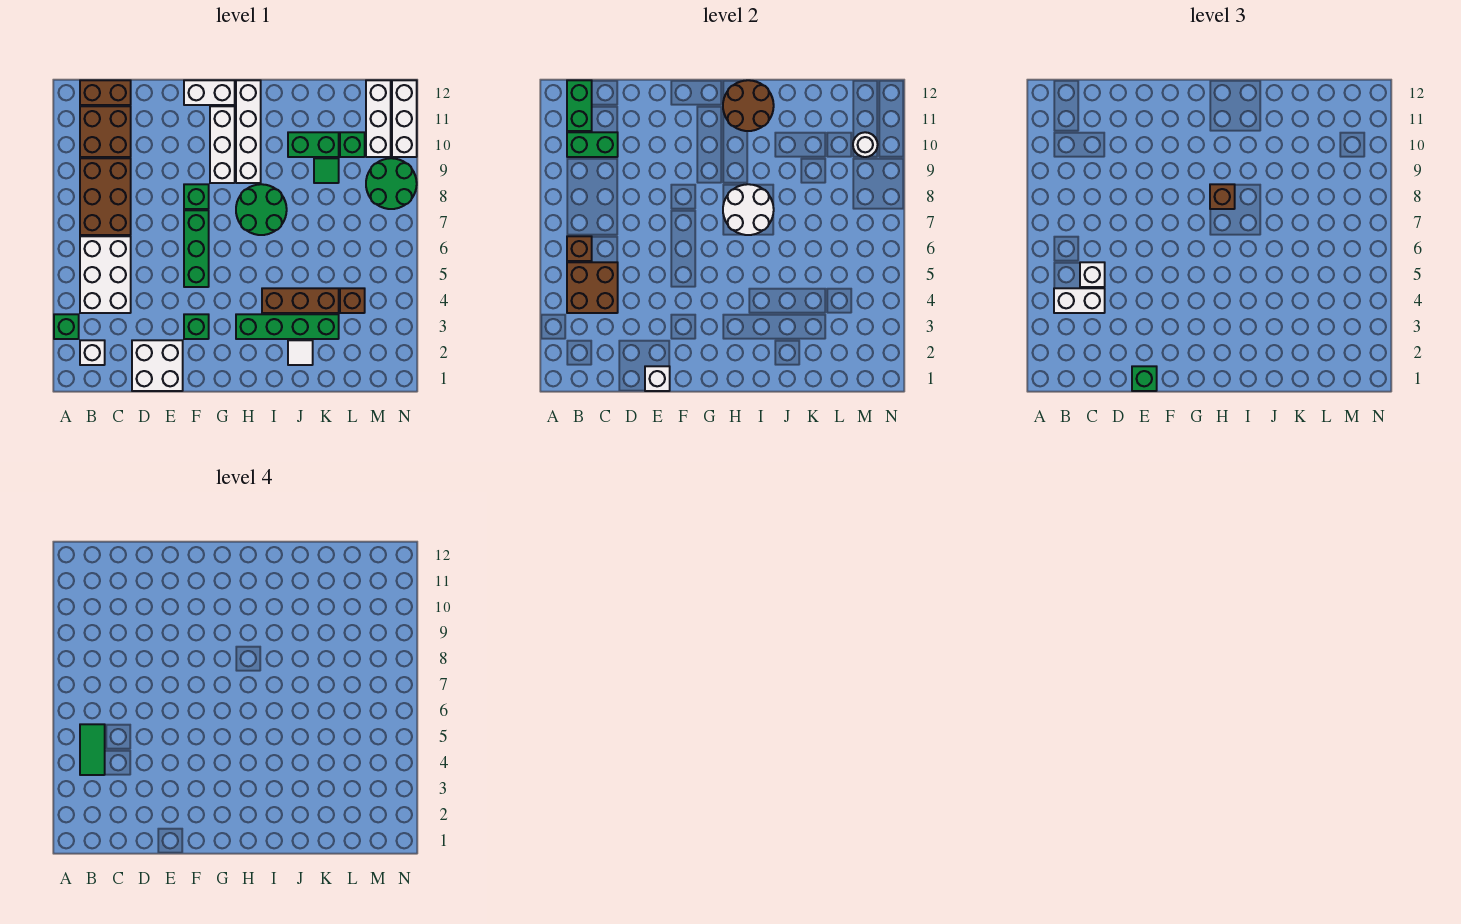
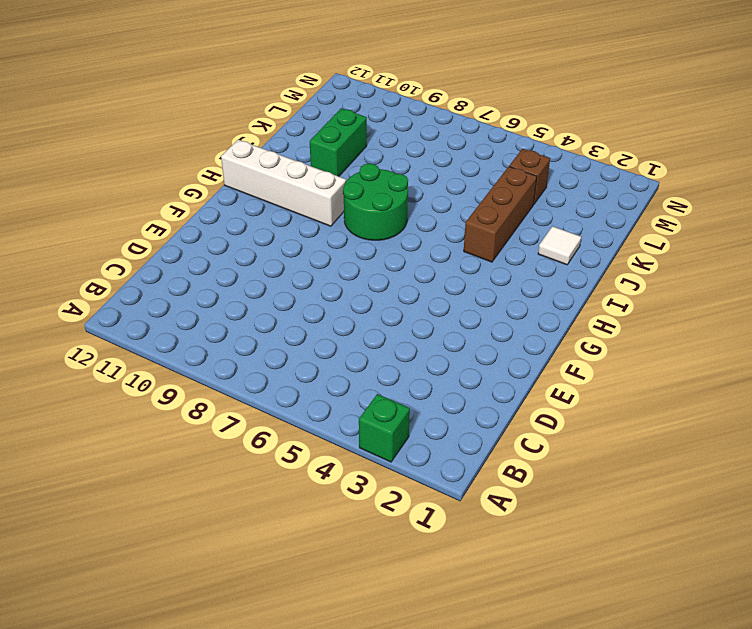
none -> white 1x1 brick [80,340,105,365]
none -> white 2x3 brick [80,236,131,313]
none -> brown 2x3 brick [80,158,131,235]
none -> brown 2x2 brick [80,106,131,157]

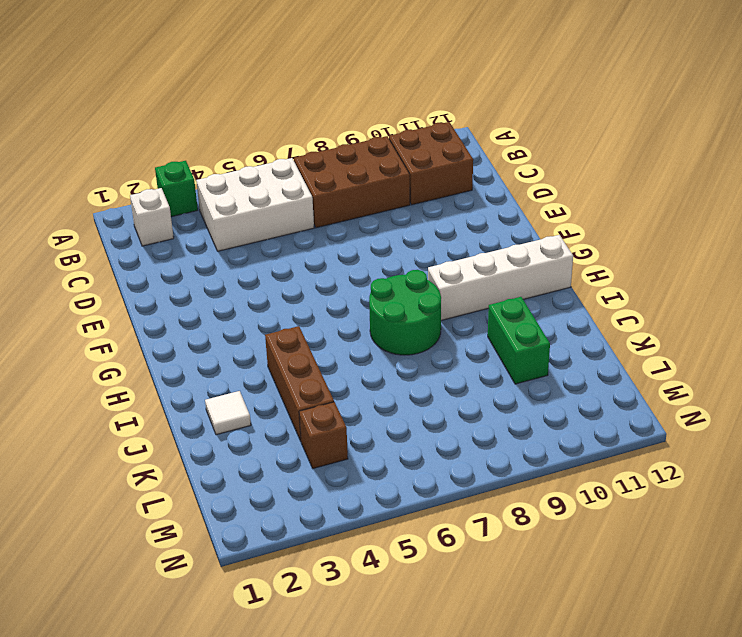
none -> brown 1x2 brick [80,80,131,105]
none -> white 2x2 brick [132,340,183,391]
none -> green 1x1 brick [184,314,209,339]
none -> green 1x3 brick [184,210,209,287]

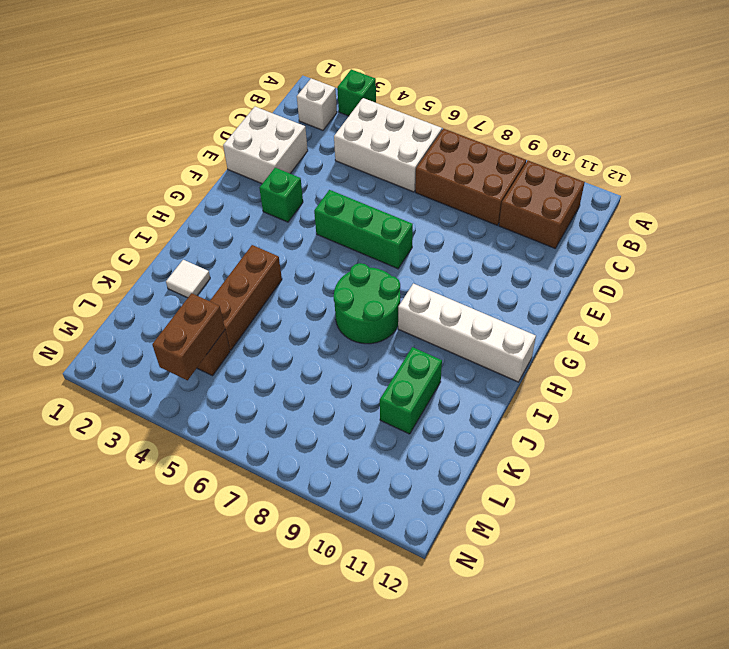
brown 1x2 brick [152,293,225,380] -> brown 1x2 brick moved to [80,80,131,105]
none -> green 1x1 brick [184,184,209,209]
none -> white 1x2 brick [184,80,235,105]
none -> white 1x3 brick [210,106,235,183]
none -> green 1x4 brick [236,314,339,339]

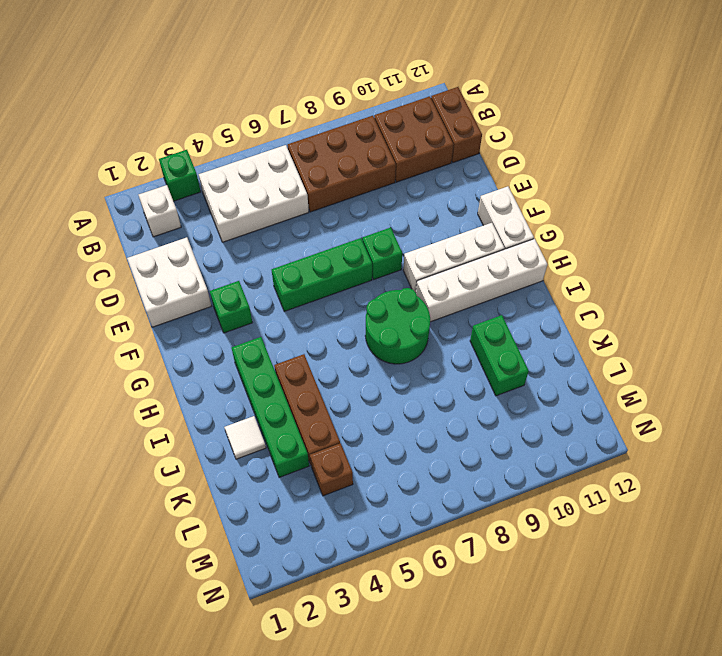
none -> green 1x1 tile [314,158,339,183]
none -> green 1x1 brick [340,132,365,157]
none -> green 2x2 round brick [366,158,417,209]
none -> white 1x3 brick [366,80,391,157]

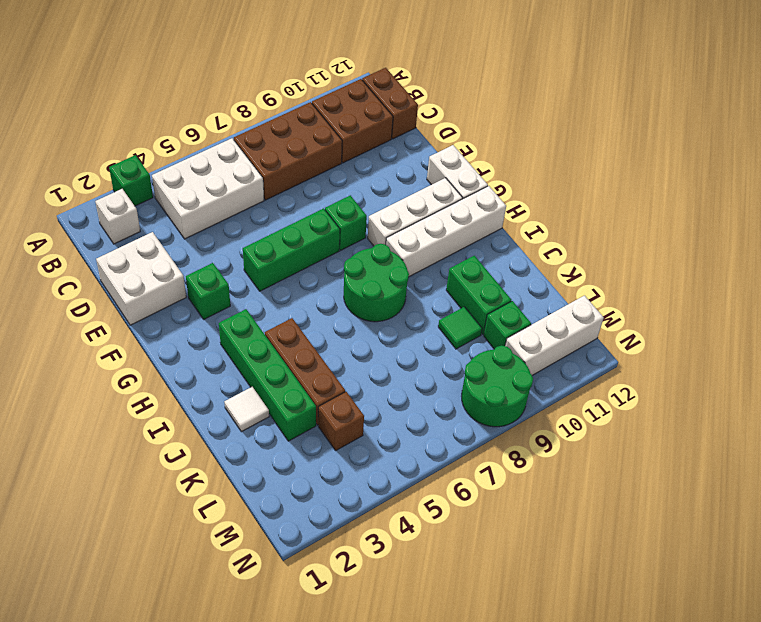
none -> white 1x3 brick [392,80,417,157]
none -> brown 2x2 brick [567,262,618,313]
none -> brown 1x1 brick [567,236,592,261]
none -> green 1x2 brick [567,132,618,157]

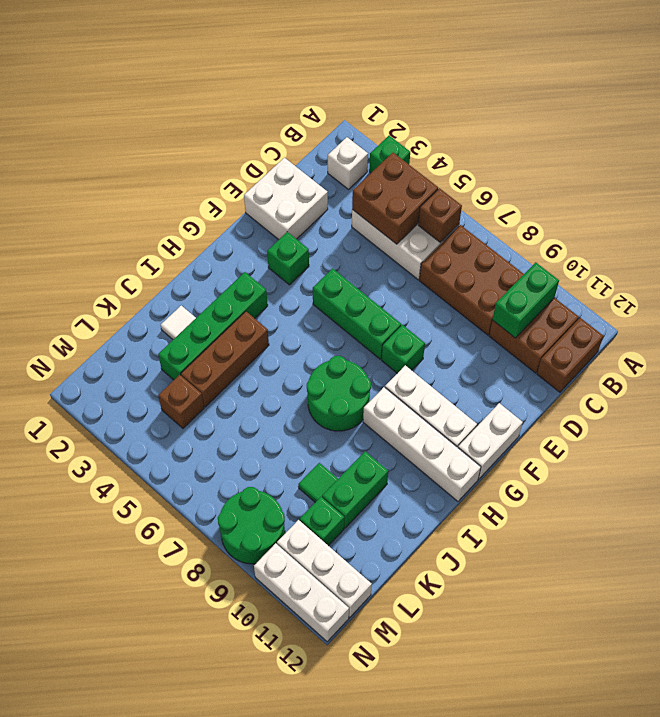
none -> green 1x2 brick [567,80,592,131]
none -> white 1x1 brick [645,366,670,391]
none -> white 2x2 round brick [723,184,774,235]
none -> brown 2x2 round brick [723,80,774,131]

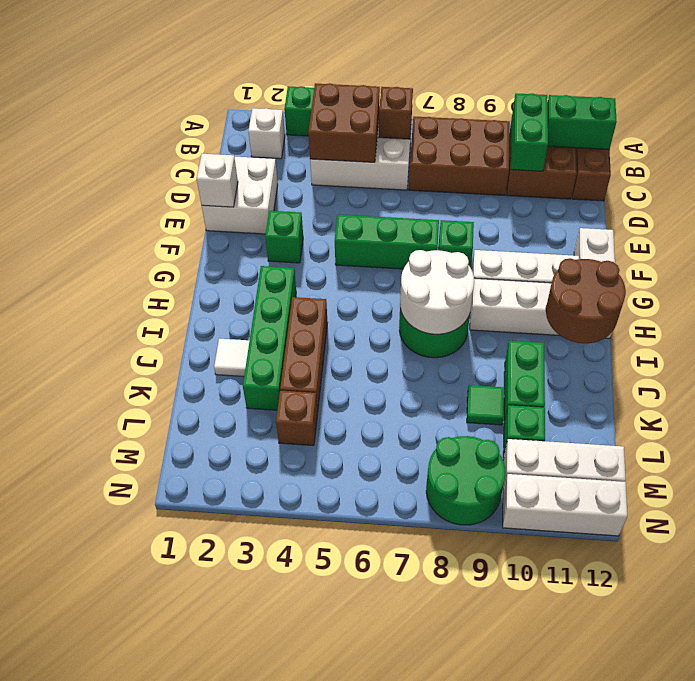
none -> white 1x1 round brick [853,132,878,157]
none -> white 1x2 brick [1054,288,1105,313]
none -> white 1x1 brick [1080,262,1105,287]
none -> green 1x1 brick [1132,366,1157,391]

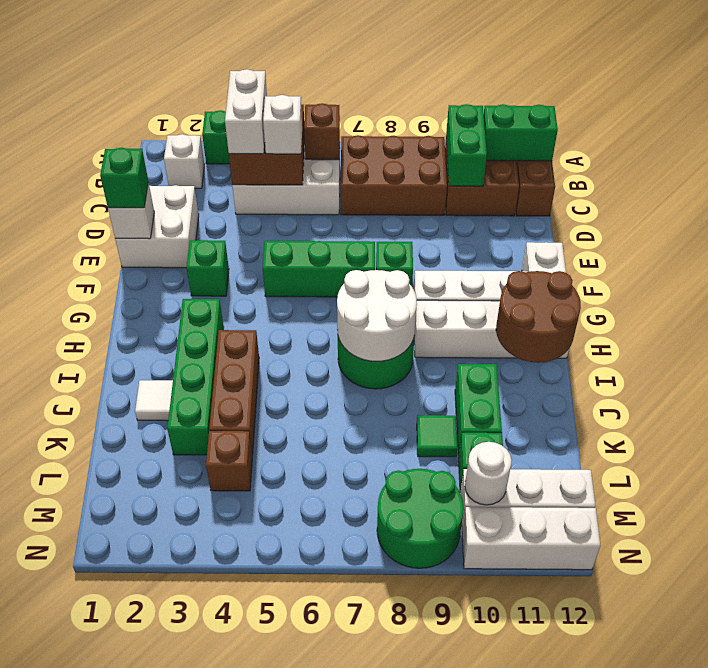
none -> brown 1x1 brick [1210,184,1235,209]
none -> green 1x2 tile [80,724,105,775]

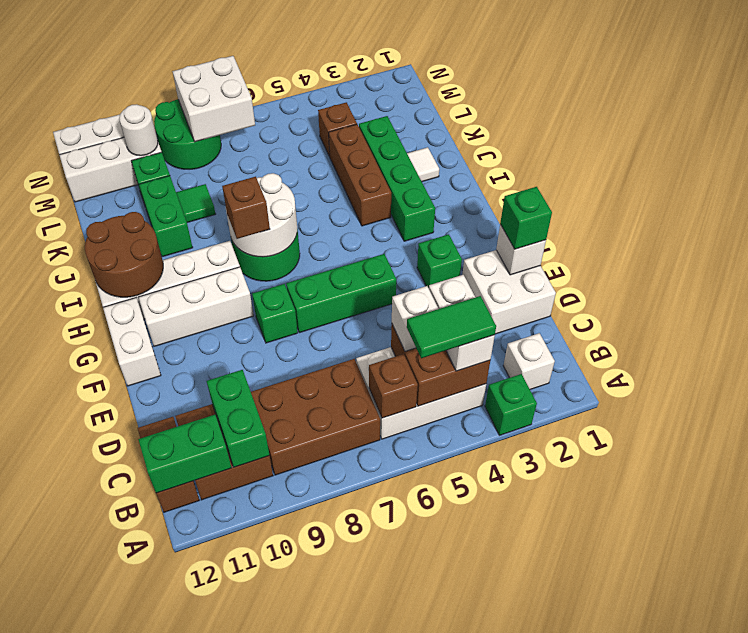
white 2x2 brick [172,56,255,142] -> none

